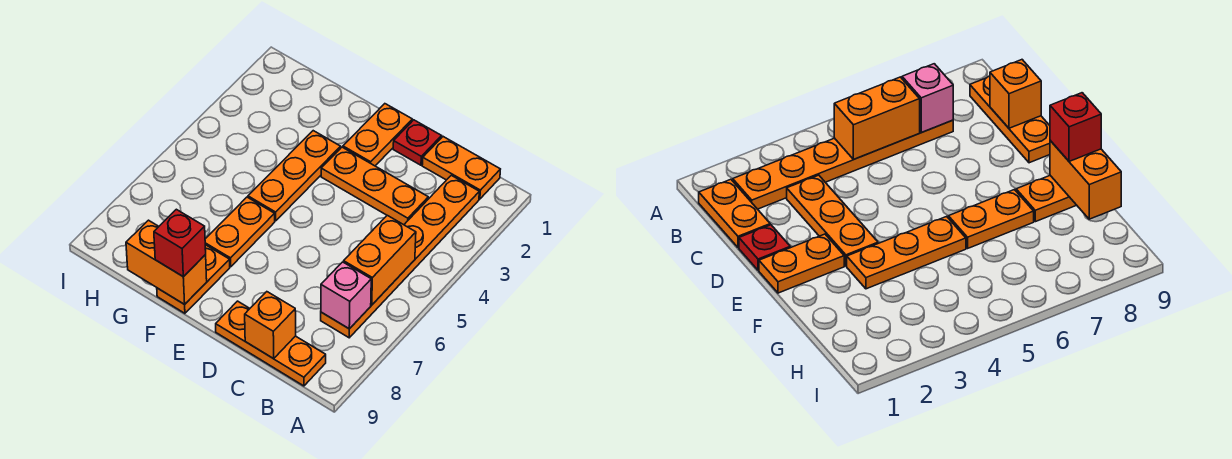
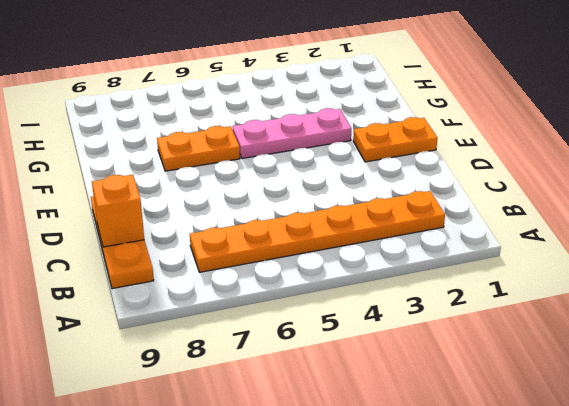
pink 1x3 plate [233,108,351,159] -> orange 1x3 plate [248,131,341,221]
none -> orange 1x2 plate [422,137,500,199]
none -> orange 1x3 plate [321,147,428,225]
none -> red 1x1 plate [393,120,442,165]

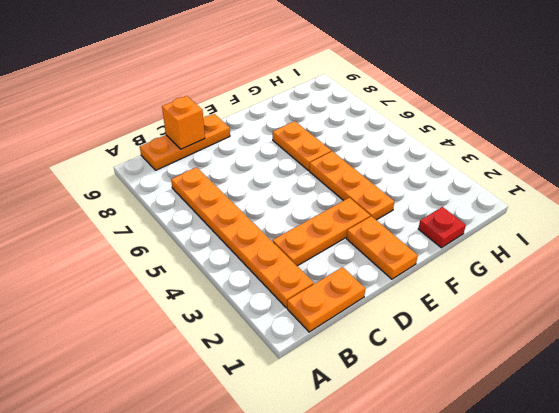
red 1x1 plate [418,207,466,248] -> red 1x1 plate moved to [393,120,442,165]
none -> orange 1x2 plate [157,245,230,313]
none -> orange 1x2 brick [344,215,416,305]
none -> pink 1x1 brick [321,262,371,329]

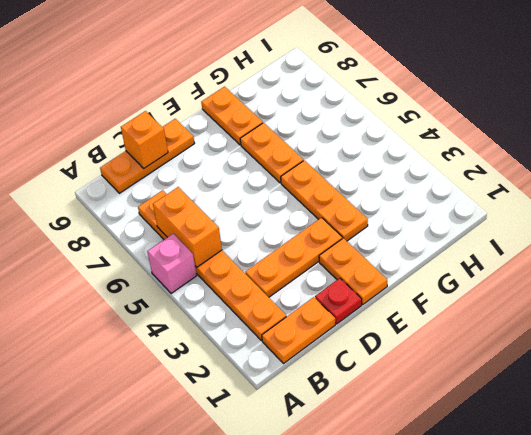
pink 1x1 brick [147,234,197,294] -> pink 1x1 brick moved to [321,262,371,329]
none -> orange 1x2 brick [126,220,207,304]
none -> red 1x1 brick [154,209,206,277]

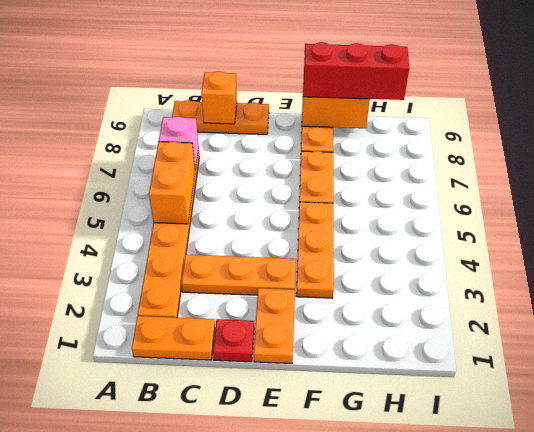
red 1x3 brick [303,42,409,100] -> red 1x1 brick [154,209,206,277]

